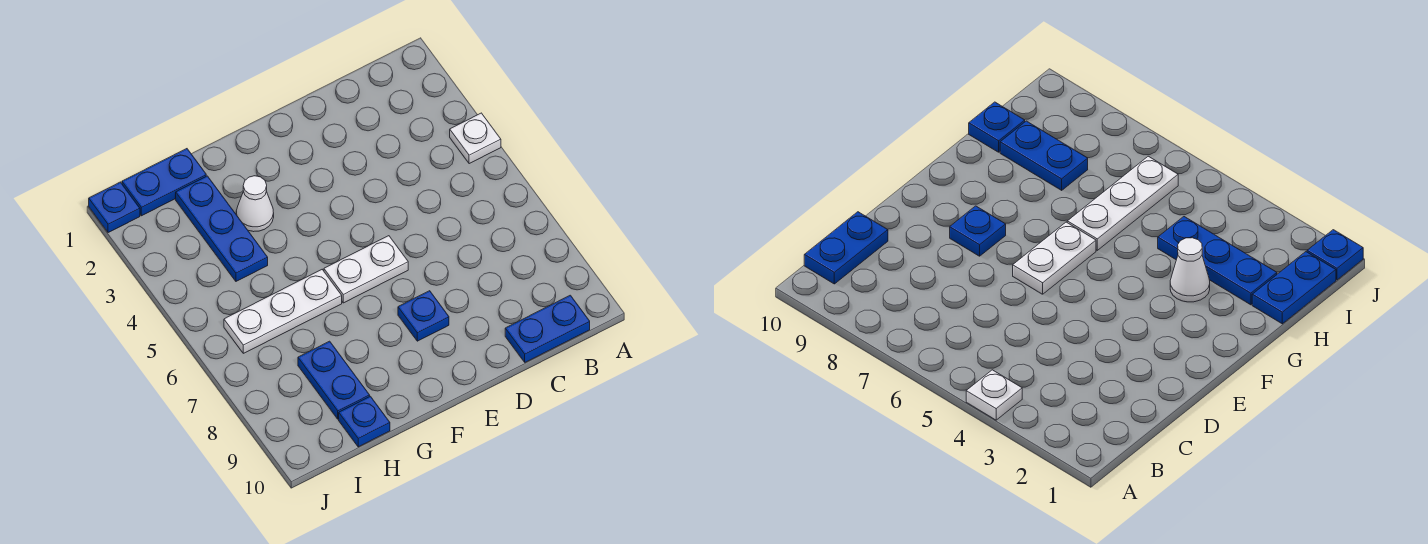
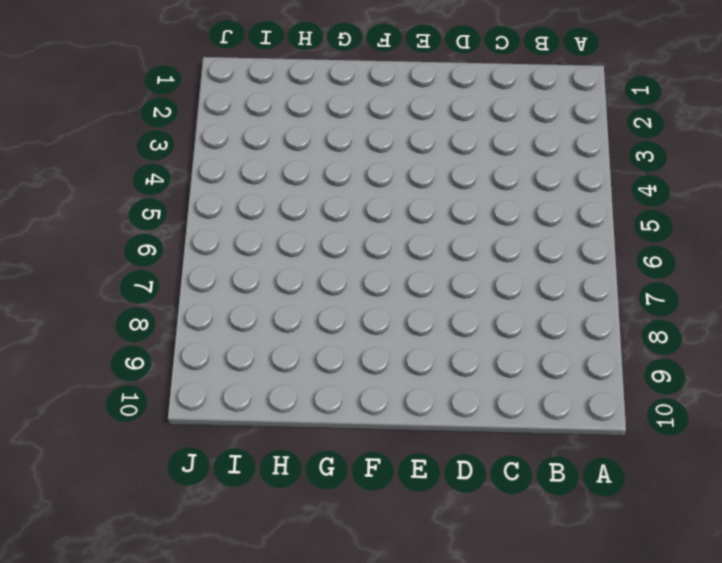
none -> white 1x1 plate [450,113,501,164]
none -> blue 1x2 plate [505,295,590,362]

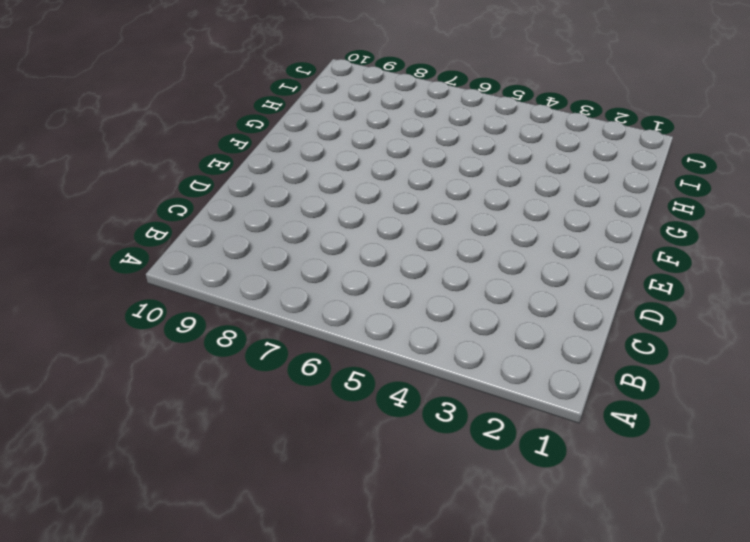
none -> white 1x1 plate [450,113,501,164]
none -> blue 1x2 plate [505,295,590,362]

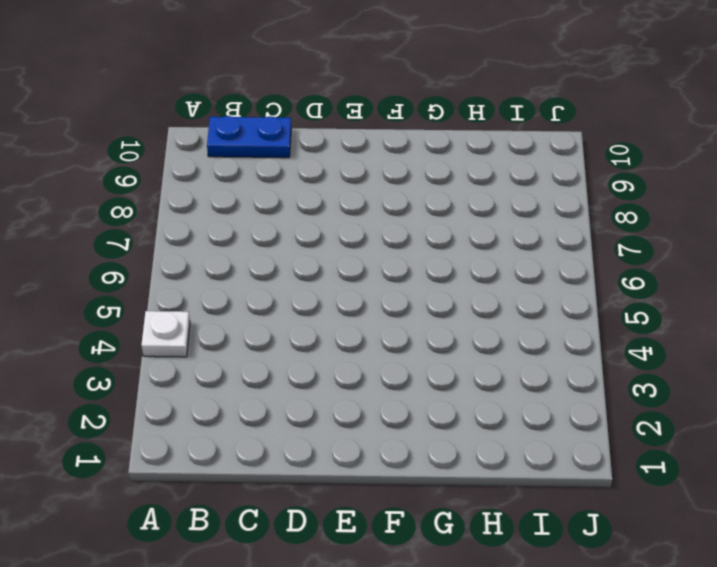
none -> white 1x2 plate [324,236,408,303]
none -> blue 1x1 plate [398,291,449,341]

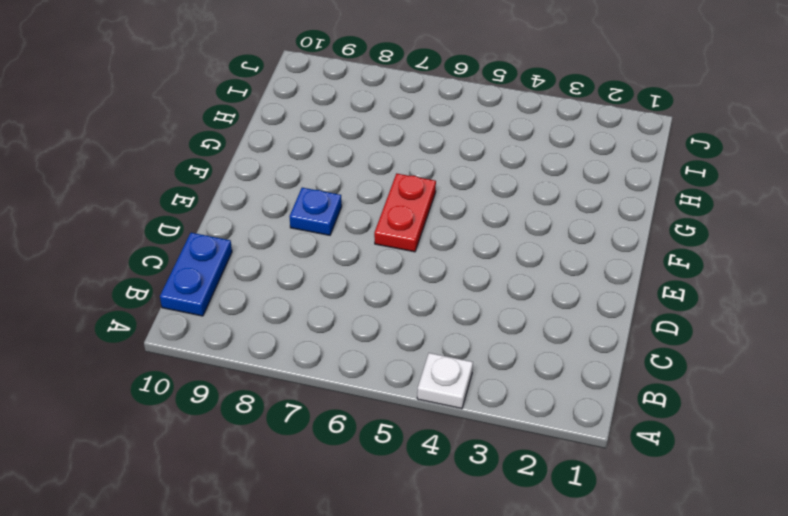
red 1x2 plate [374,173,436,252] -> white 1x2 plate [324,236,408,303]
none -> white 1x1 cone [236,176,274,232]
none -> white 1x3 plate [224,270,342,353]

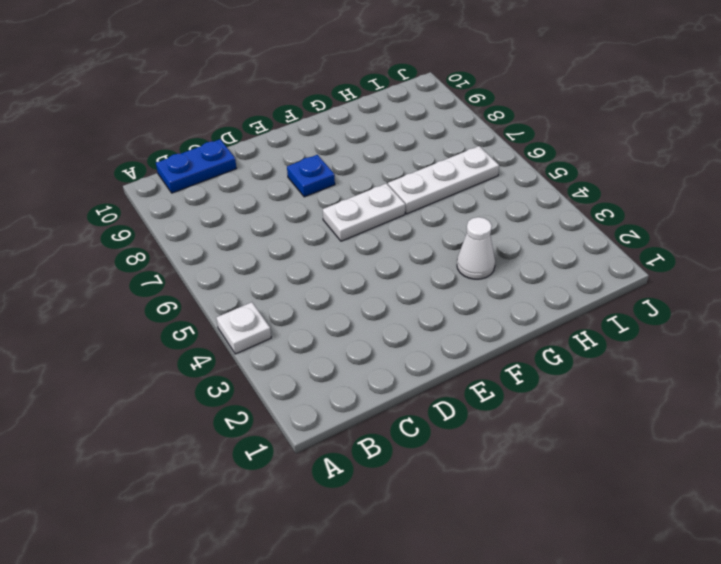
none -> blue 1x2 plate [122,149,206,216]
none -> blue 1x3 plate [176,176,268,281]

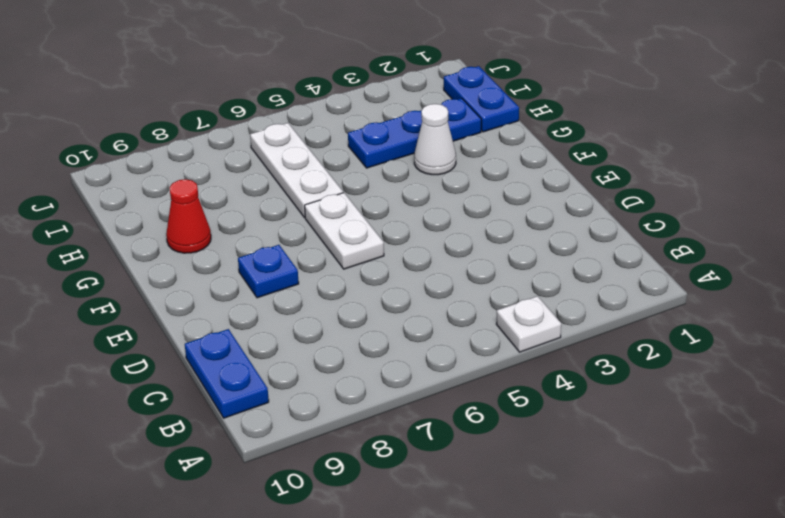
red 1x1 cone [166,179,211,253] -> none
none -> blue 1x2 plate [298,341,370,419]
none -> blue 1x1 plate [339,396,390,447]

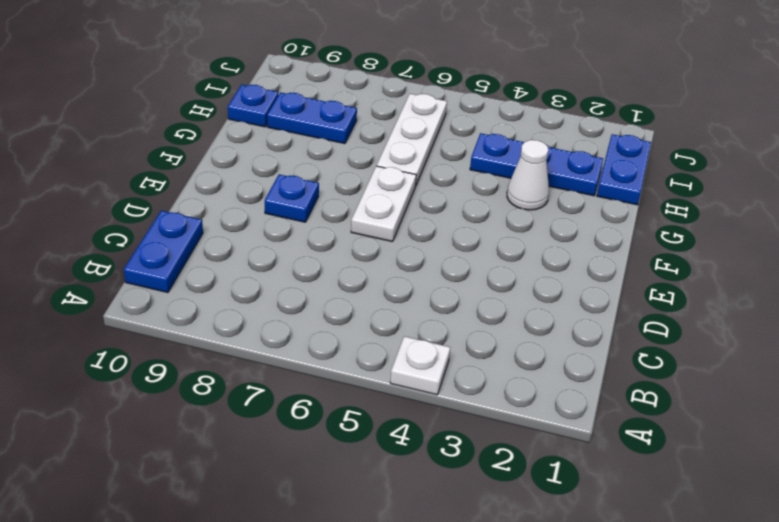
none -> blue 1x1 plate [89,182,140,233]

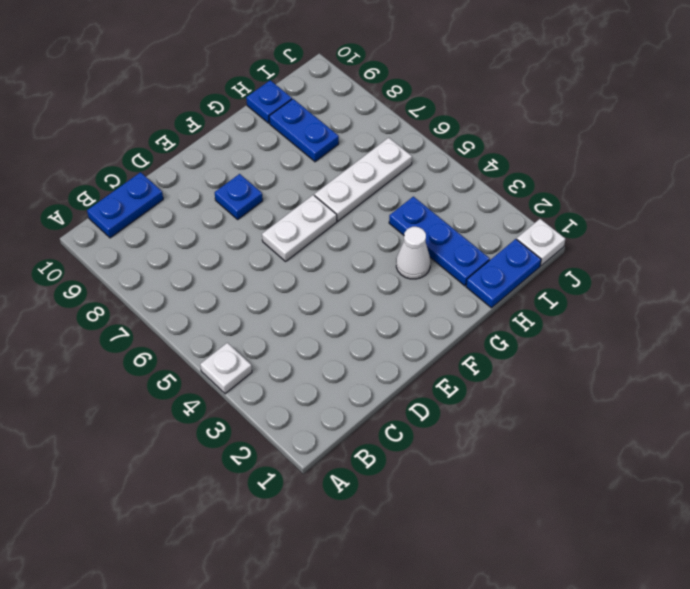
white 1x1 plate [517,219,565,266] -> blue 1x1 plate [89,182,140,233]

